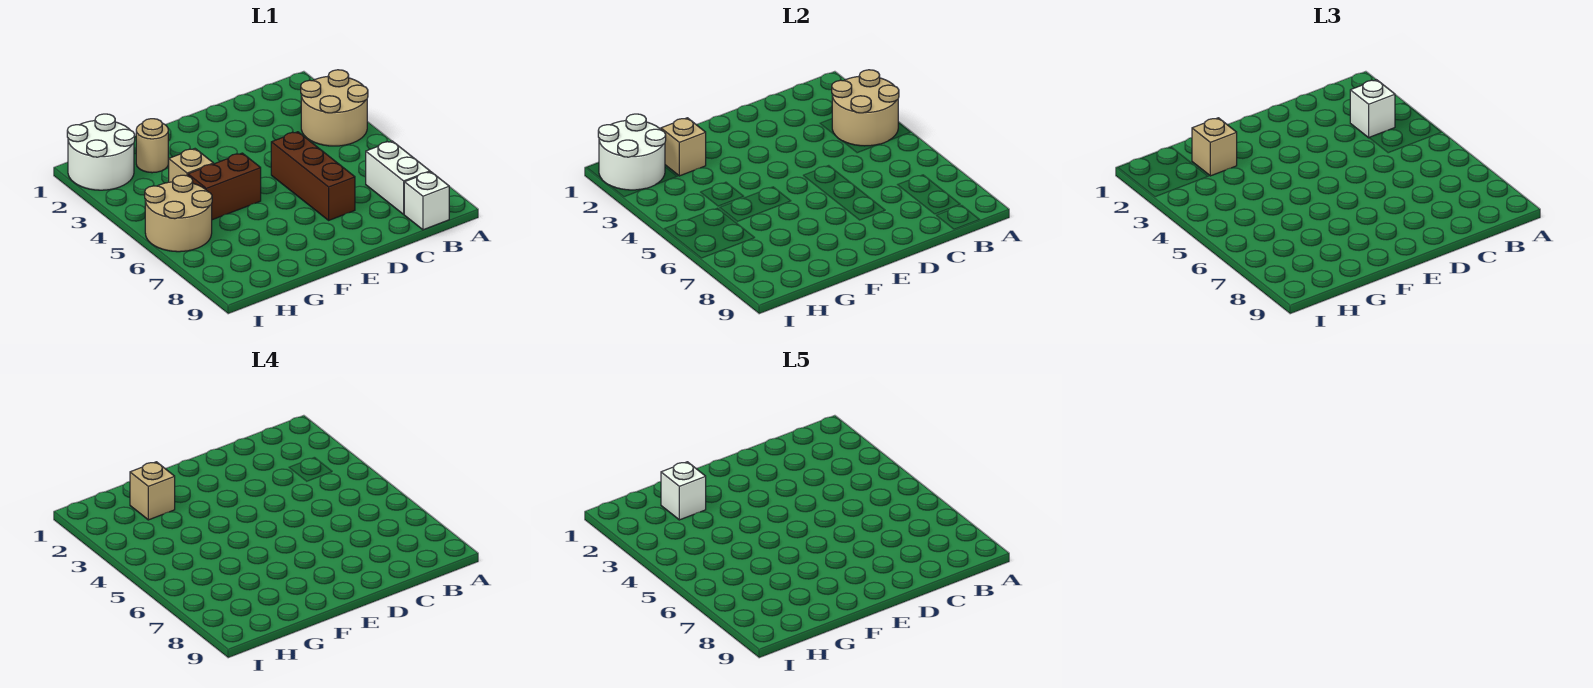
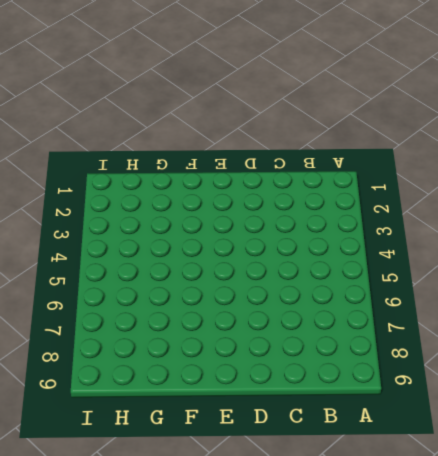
none -> tan 2x2 round brick [301,70,368,146]
none -> white 1x2 brick [366,141,430,214]
none -> white 1x1 brick [404,172,449,230]

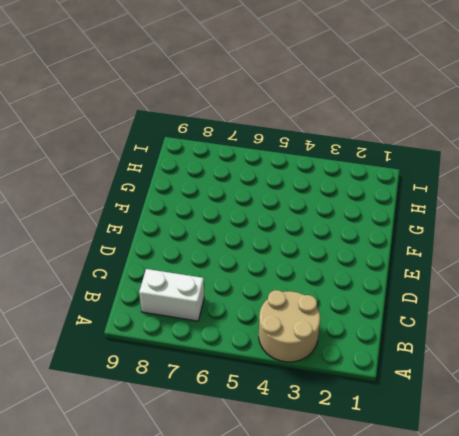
none -> white 1x1 brick [404,172,449,230]
none -> brown 1x3 brick [271,132,355,220]
none -> brown 1x2 brick [188,153,261,220]

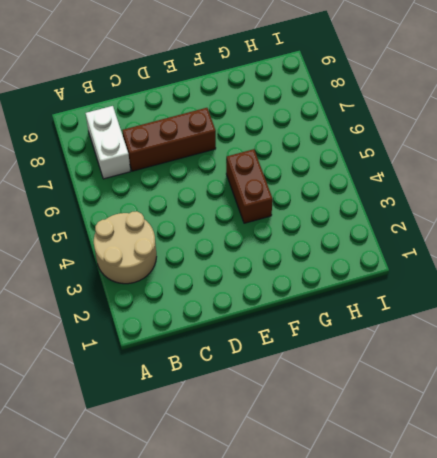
brown 1x3 brick [122,108,216,171] -> brown 1x3 brick turned to [271,132,355,220]
brown 1x2 brick [226,149,273,223] -> brown 1x2 brick turned to [188,153,261,220]
none -> white 1x1 brick [404,172,449,230]
none -> tan 1x1 round brick [136,119,168,173]
none -> tan 1x1 brick [169,149,214,182]

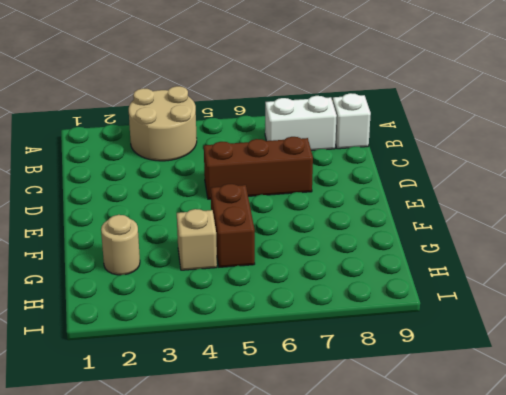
none -> white 2x2 round brick [67,114,135,190]
none -> tan 2x2 round brick [145,175,212,252]
none -> tan 2x2 round brick [832,70,899,146]

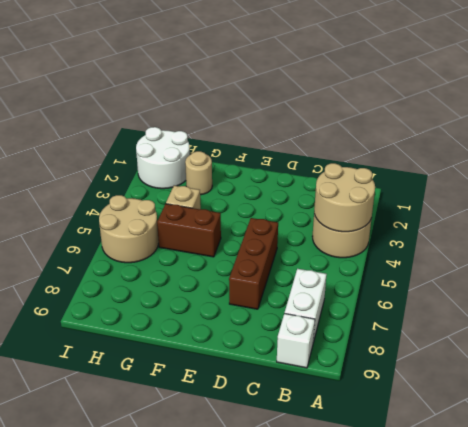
none -> tan 1x1 brick [661,118,706,176]
none -> white 2x2 round brick [598,114,666,190]
none -> white 1x1 brick [1350,80,1395,138]

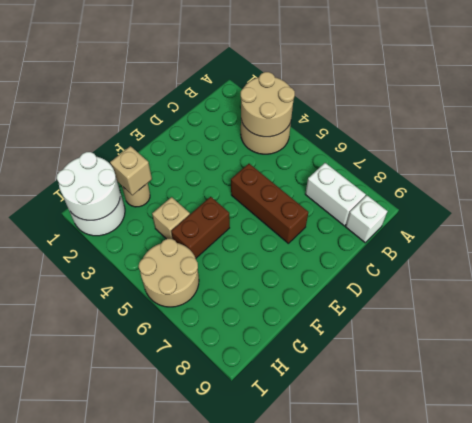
none -> white 1x1 brick [1350,80,1395,138]
none -> tan 1x1 brick [1192,118,1237,176]
none -> tan 1x1 brick [130,462,175,520]

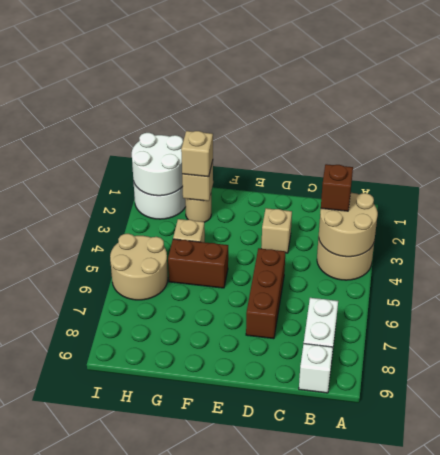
brown 1x1 brick [321,164,353,211] -> white 1x1 brick [1350,80,1395,138]
tan 1x1 brick [261,208,292,253] -> tan 1x1 brick moved to [130,462,175,520]
none -> white 1x1 brick [661,462,706,520]

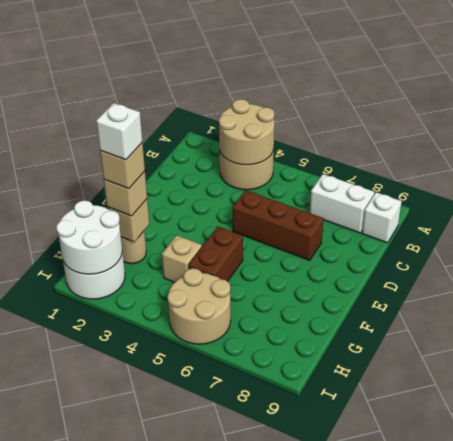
none -> white 1x1 brick [1350,80,1395,138]

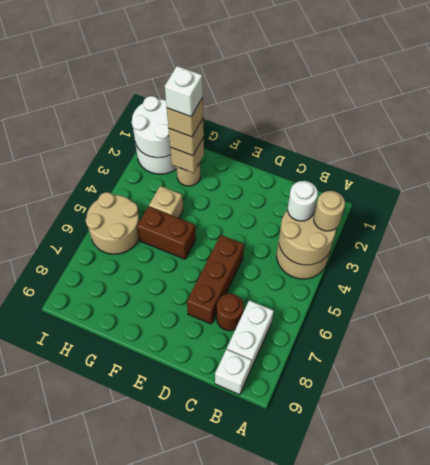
tan 1x1 round brick [314,191,345,231] -> none
white 1x1 round brick [288,181,318,221] -> white 1x1 brick [1350,80,1395,138]
brown 1x1 round brick [217,294,244,331] -> none

